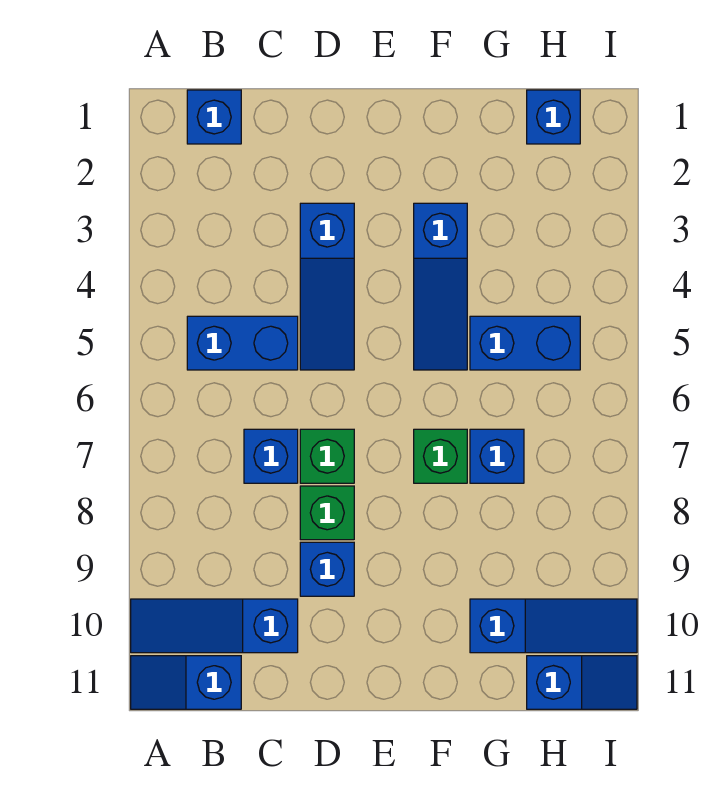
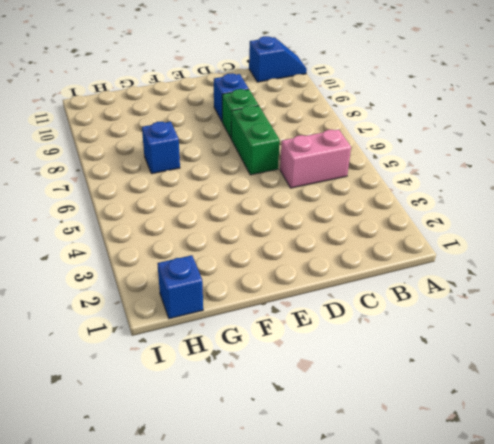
pink 1x2 brick [280,130,351,188] -> blue 1x2 brick [187,316,298,370]
green 1x2 brick [231,106,280,175] -> green 1x1 brick [300,429,354,483]
none -> blue 1x3 slope [131,599,298,653]
none -> blue 1x1 brick [187,90,241,144]
none -> blue 1x1 brick [244,429,298,483]

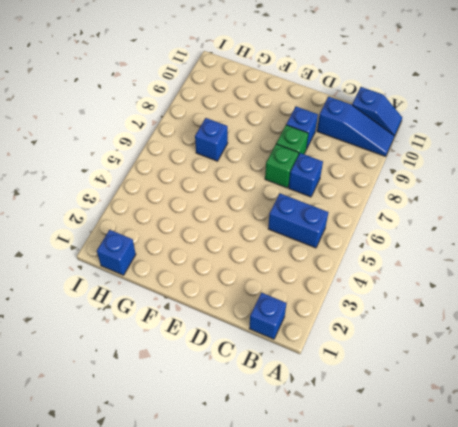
none -> blue 1x3 slope [300,203,354,370]
none -> blue 1x3 slope [414,203,467,370]
none -> green 1x1 brick [414,429,467,483]

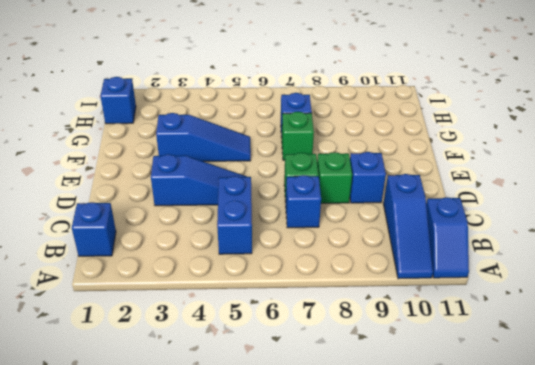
none -> blue 1x2 brick [470,316,580,370]
none -> blue 1x3 slope [470,599,637,653]
none -> blue 1x2 slope [527,656,637,709]

